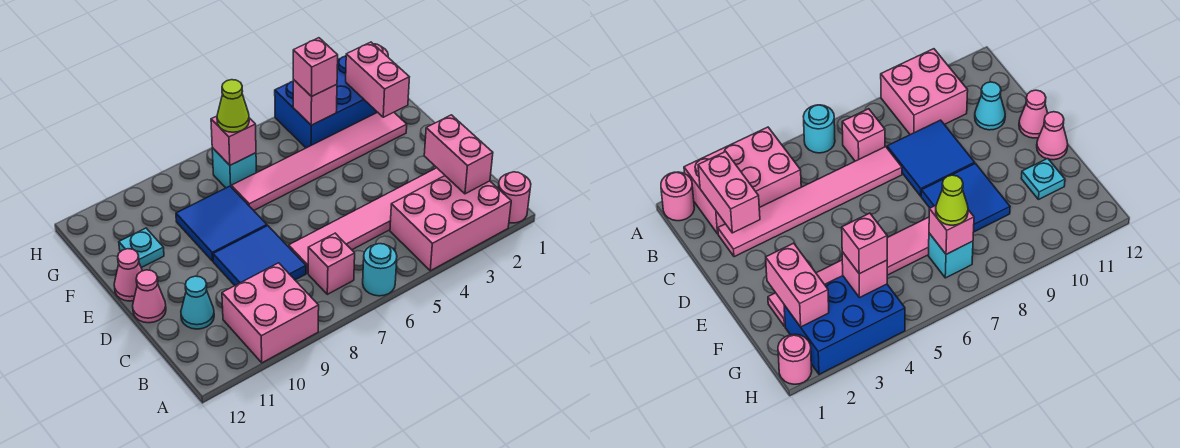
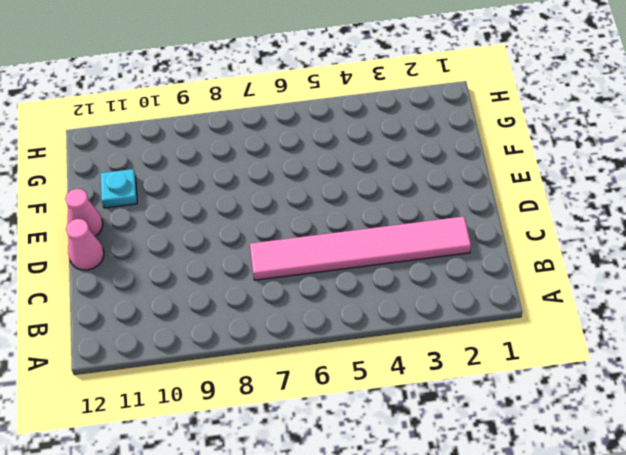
none -> pink 1x1 round brick [498,172,531,223]
none -> pink 2x3 brick [390,176,511,271]
none -> cyan 1x1 round brick [363,244,397,296]

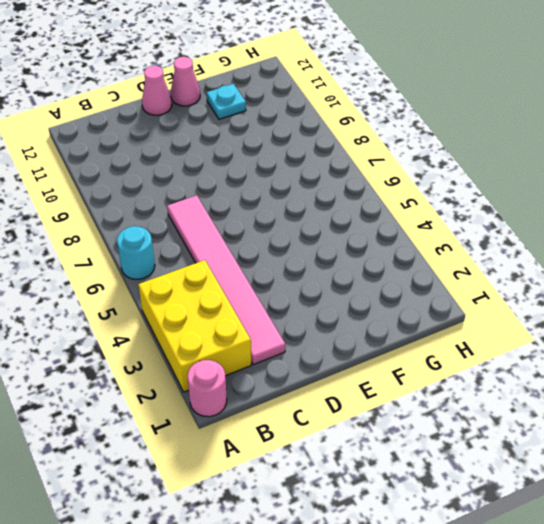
yellow 2x3 brick [138,260,251,392] -> pink 2x3 brick [390,176,511,271]
none -> pink 2x2 brick [222,263,319,363]
none -> pink 1x1 brick [308,233,355,294]
none -> blue 2x2 tile [213,226,306,286]

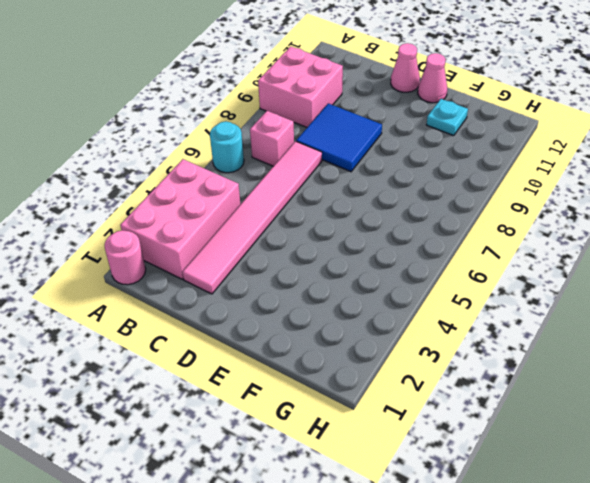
none -> cyan 1x1 cone [181,276,214,329]
none -> blue 2x2 tile [176,186,267,261]
none -> pink 1x6 tile [231,112,407,210]

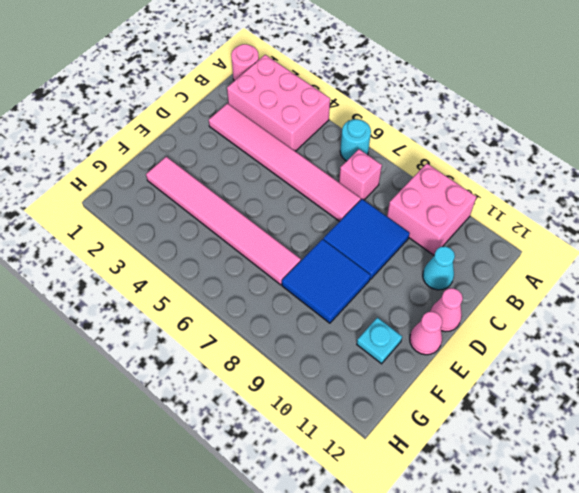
none -> blue 2x3 brick [275,56,377,148]
none -> cyan 1x1 brick [212,148,256,188]
none -> pink 1x1 round brick [778,334,812,384]

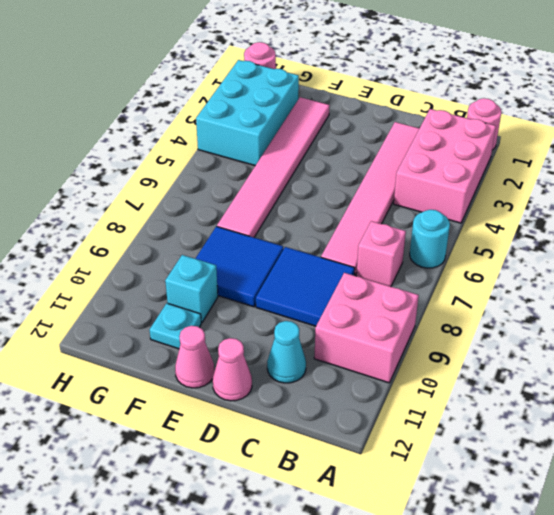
cyan 1x1 brick [165,255,218,323] -> cyan 1x1 brick moved to [212,148,256,188]
cyan 2x3 brick [196,60,299,166] -> blue 2x3 brick [275,56,377,148]
none -> pink 1x2 brick [424,115,493,194]
none -> pink 1x2 brick [346,42,409,117]
none -> pink 1x1 brick [293,80,337,125]

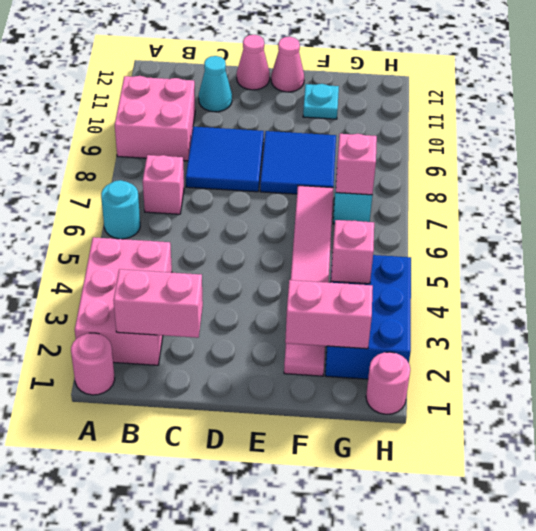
none -> pink 1x6 tile [289,168,445,273]
none -> pink 1x1 brick [293,38,338,97]
none -> lime 1x1 cone [217,80,249,132]

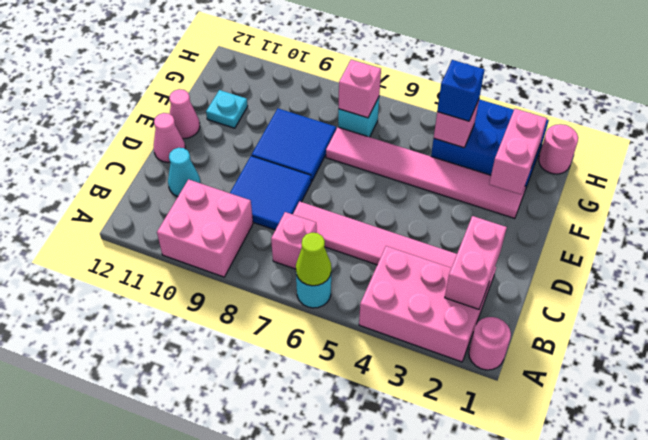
lime 1x1 cone [296,233,331,286] -> lime 1x1 cone moved to [217,80,249,132]
blue 1x1 brick [437,60,485,121] -> pink 1x1 brick [293,38,338,97]

